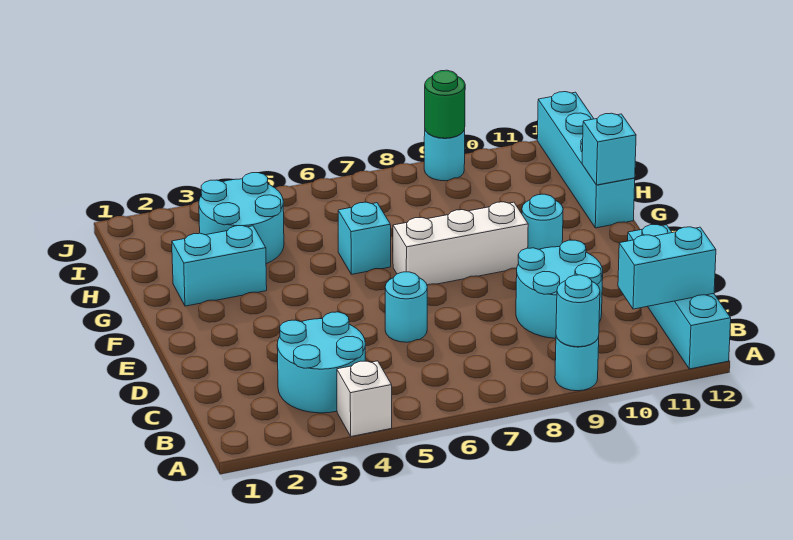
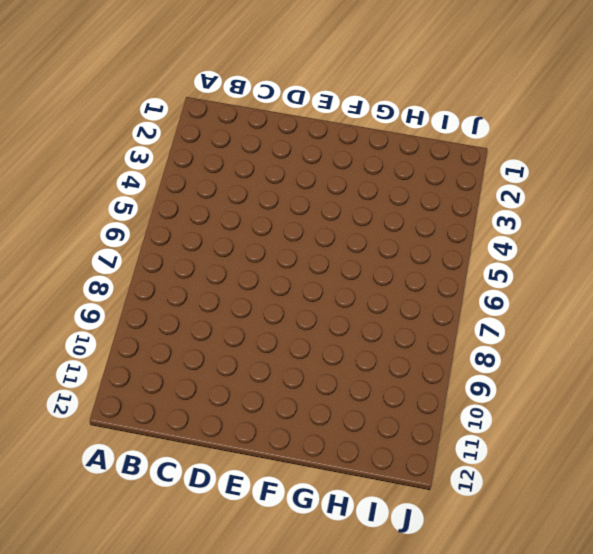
none -> white 1x1 brick [337,361,392,436]
none -> cyan 1x1 round brick [555,336,599,391]
none -> cyan 1x4 brick [628,225,731,369]

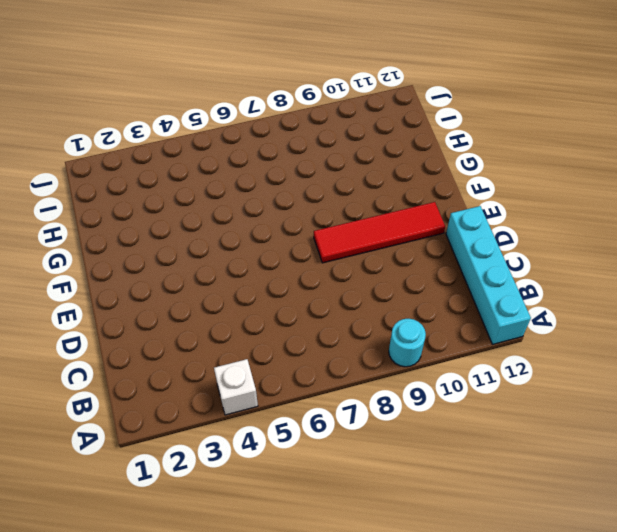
red 1x4 tile [314,202,445,263] -> none
none -> cyan 2x2 round brick [277,312,365,413]
none -> cyan 2x2 round brick [516,240,603,338]
none -> cyan 1x1 round brick [385,272,427,342]

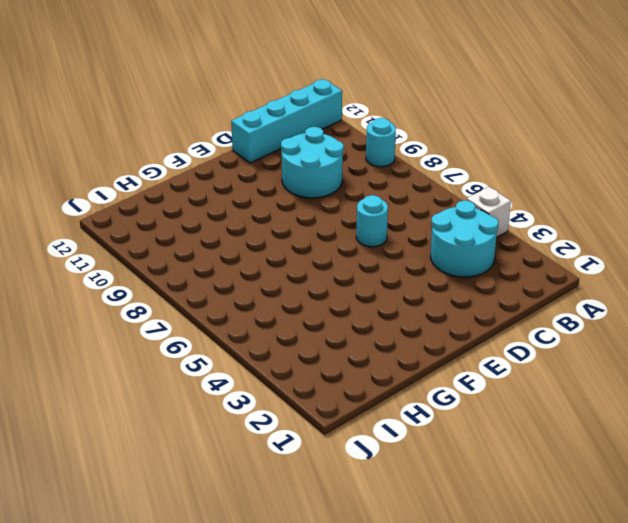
none -> white 1x3 brick [393,202,528,285]
none -> cyan 1x1 round brick [522,194,563,249]
none -> cyan 1x2 brick [172,226,267,306]

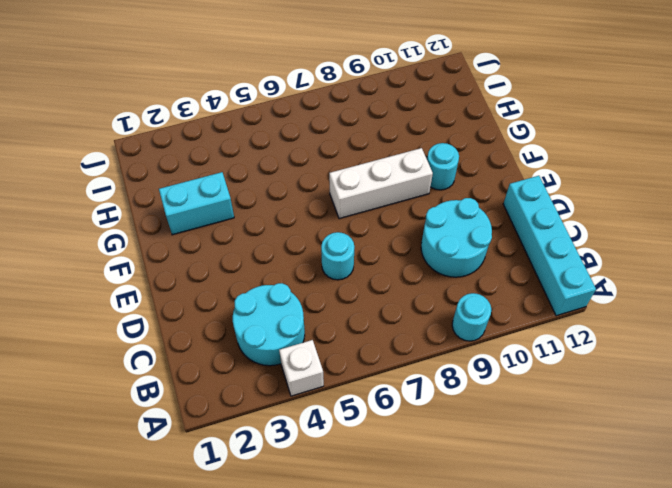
none -> cyan 1x1 brick [338,202,391,274]
none -> cyan 1x4 brick [537,92,635,228]
none -> cyan 2x2 round brick [199,173,284,264]

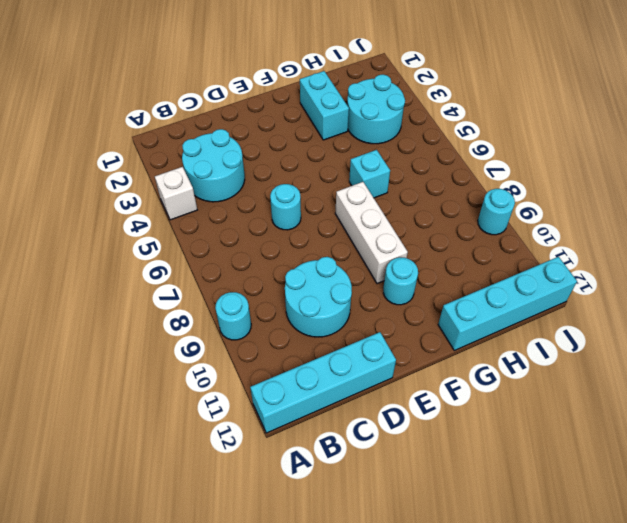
none -> cyan 1x1 round brick [556,275,600,347]
none -> cyan 1x2 brick [618,227,716,309]
none -> cyan 1x1 brick [582,113,636,185]

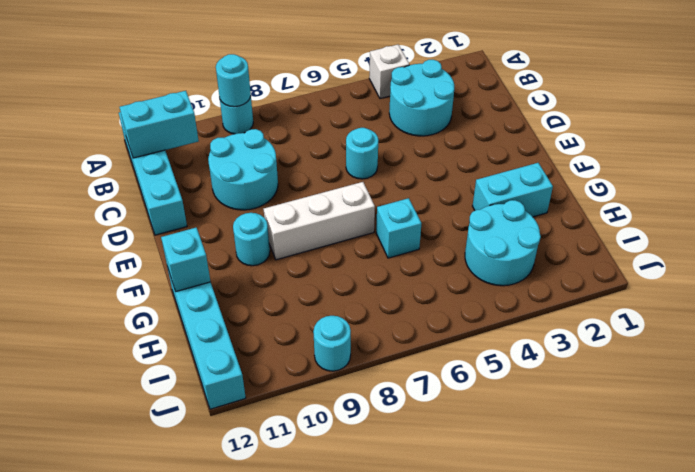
none -> green 1x1 round brick [425,70,465,138]

